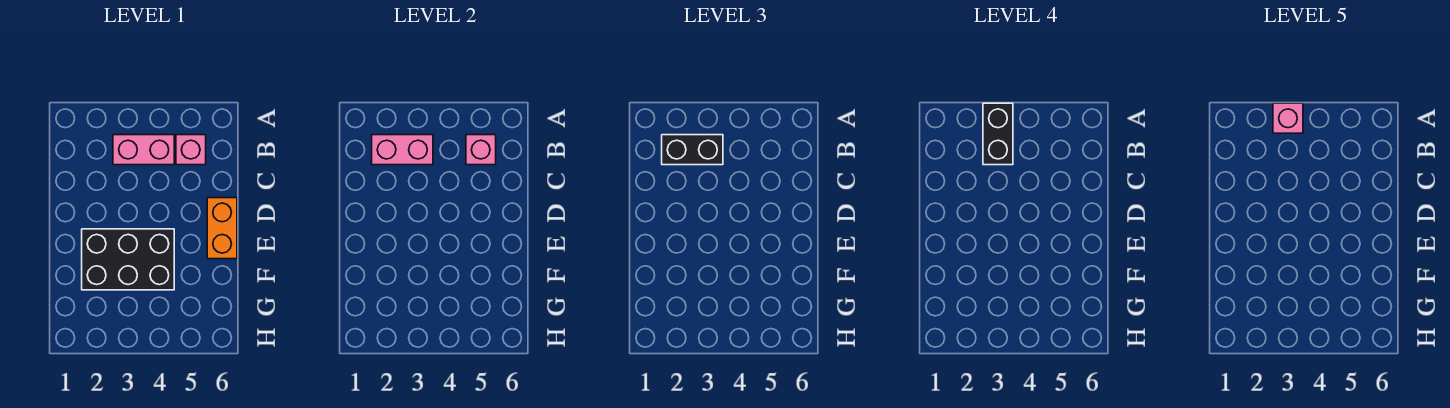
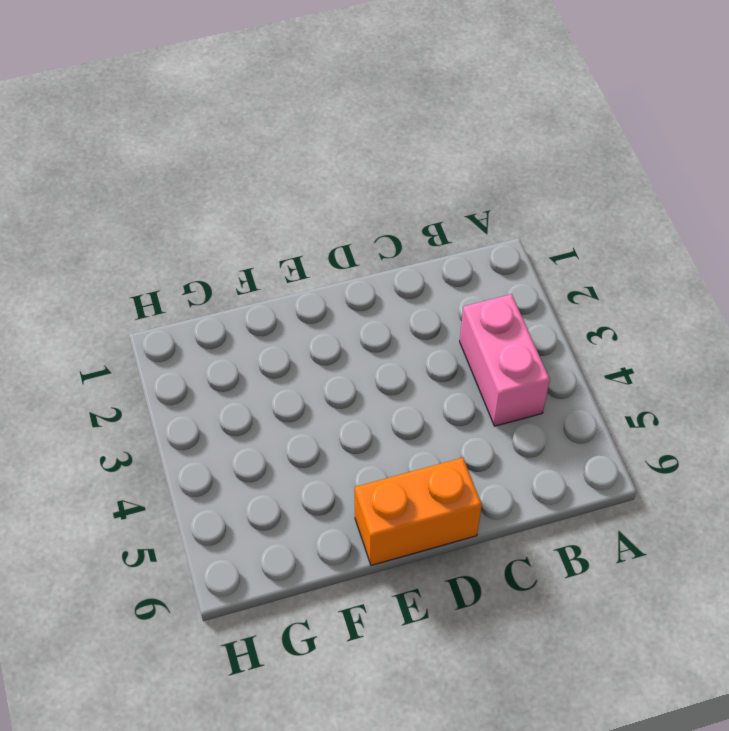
none -> pink 1x1 brick [176,135,206,165]
none -> black 2x3 brick [82,229,174,290]

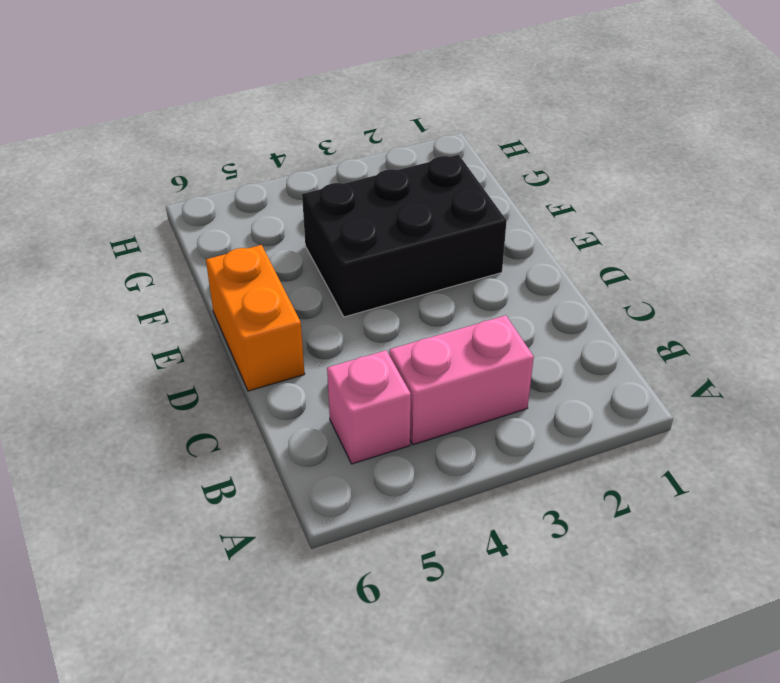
none -> pink 1x2 brick [372,135,433,165]
none -> pink 1x1 brick [466,135,496,165]

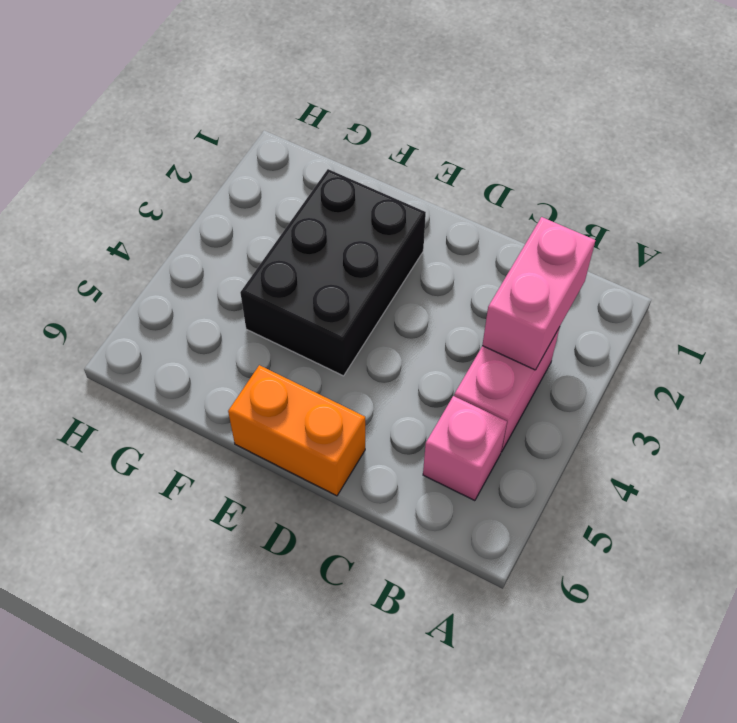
none -> pink 1x1 brick [466,135,496,165]
none -> black 1x2 brick [662,135,723,165]

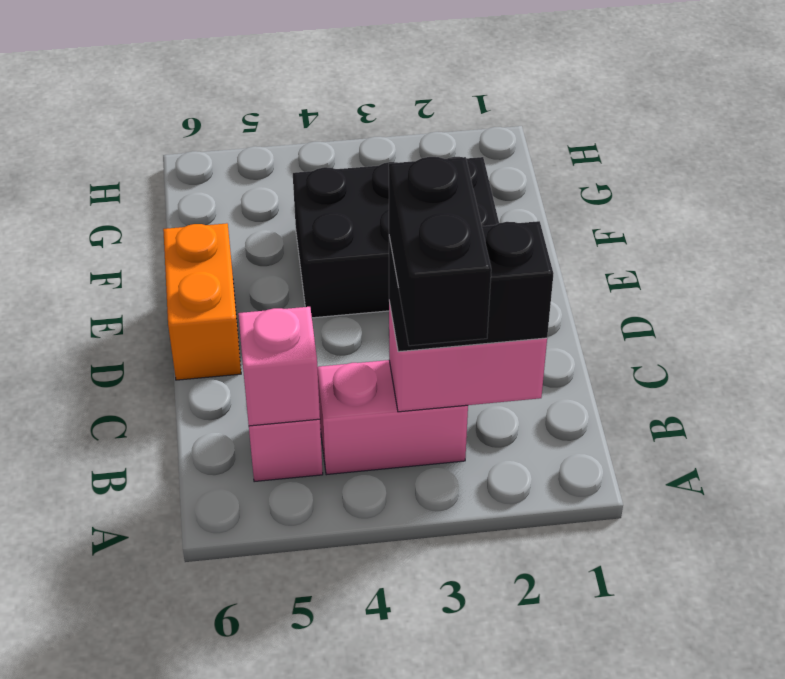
none -> pink 1x1 brick [1273,103,1303,133]

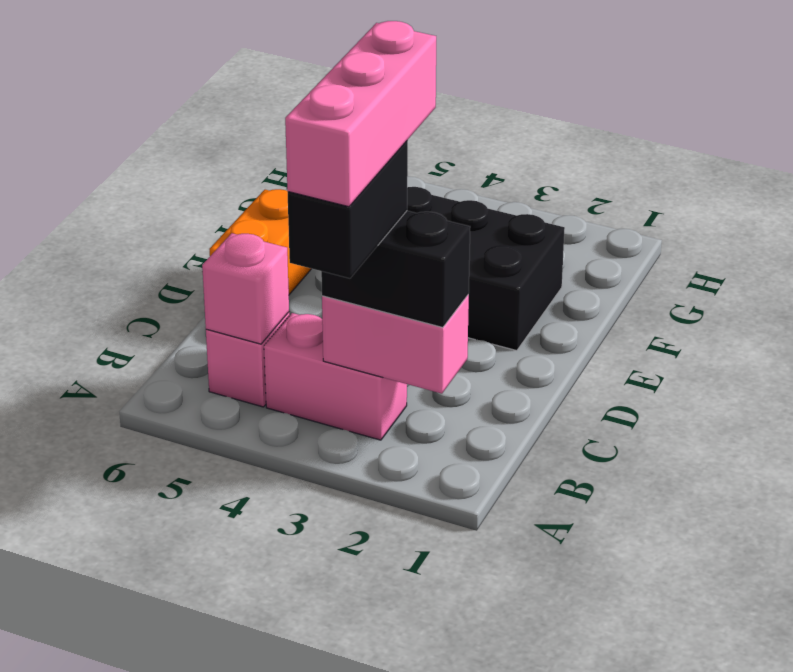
pink 1x3 brick [285,21,436,207] -> pink 1x1 brick [1273,103,1303,133]

